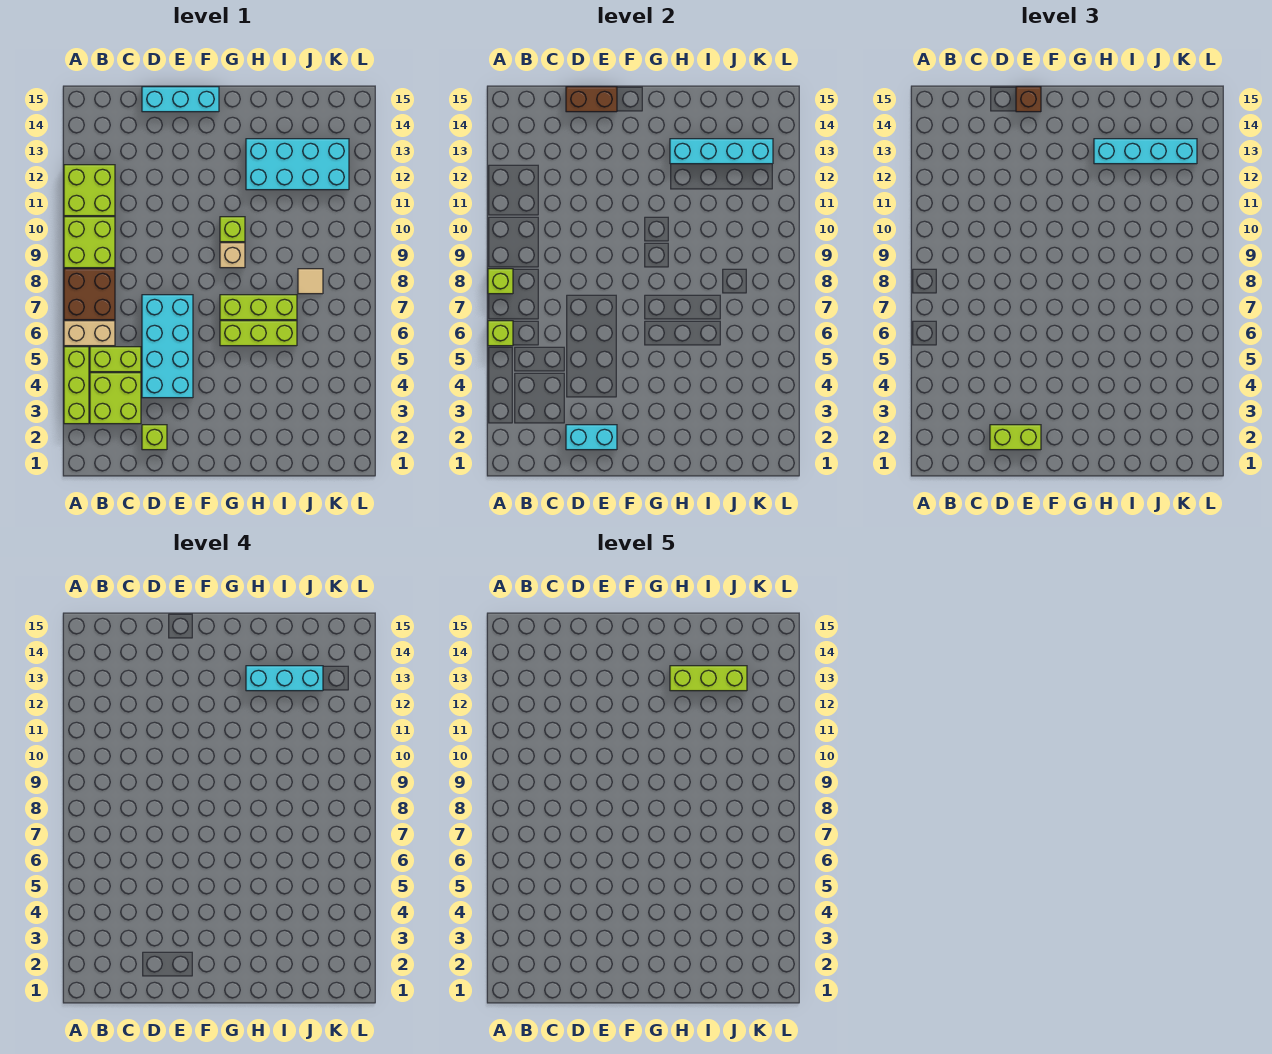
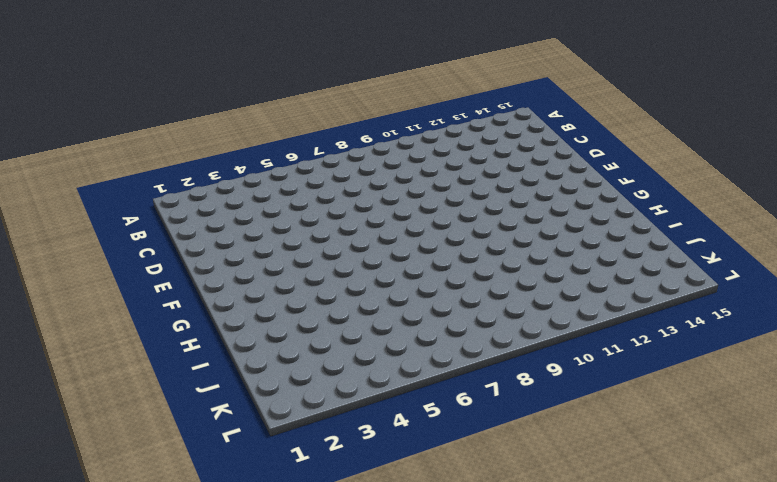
none -> lime 1x3 brick [64,347,89,424]
none -> tan 1x2 brick [64,321,115,346]
none -> brown 2x2 brick [64,269,115,320]

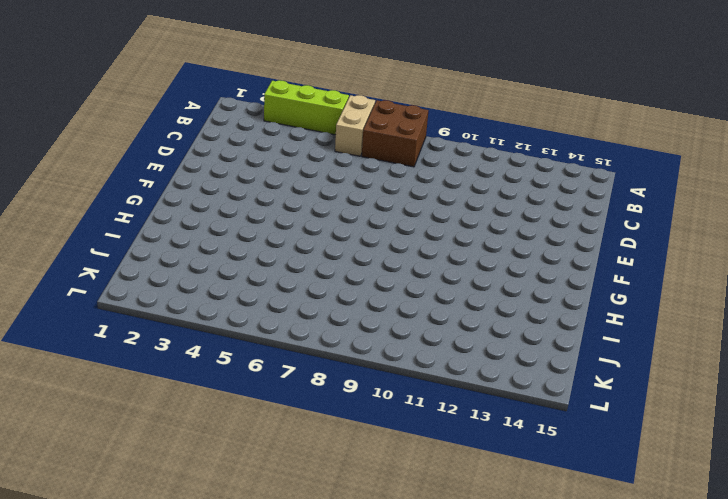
none -> lime 2x2 brick [64,217,115,268]
none -> lime 2x2 brick [64,165,115,216]
none -> lime 2x2 brick [90,373,141,424]

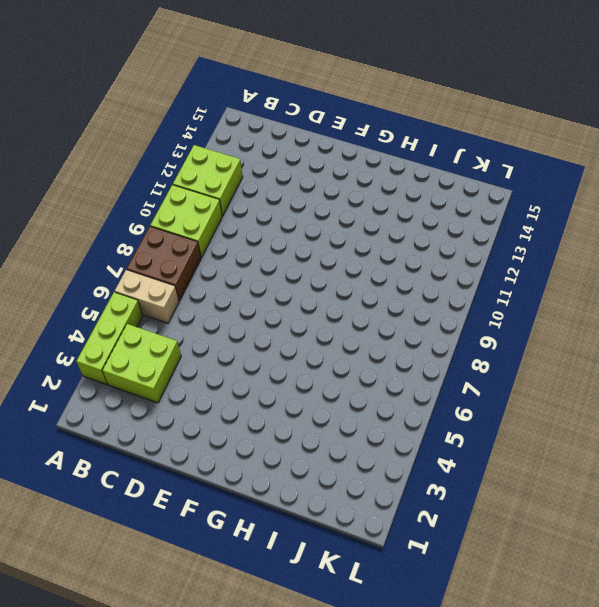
none -> lime 1x2 brick [90,347,141,372]
none -> lime 1x1 brick [142,425,167,450]
none -> cyan 2x4 brick [142,295,193,398]

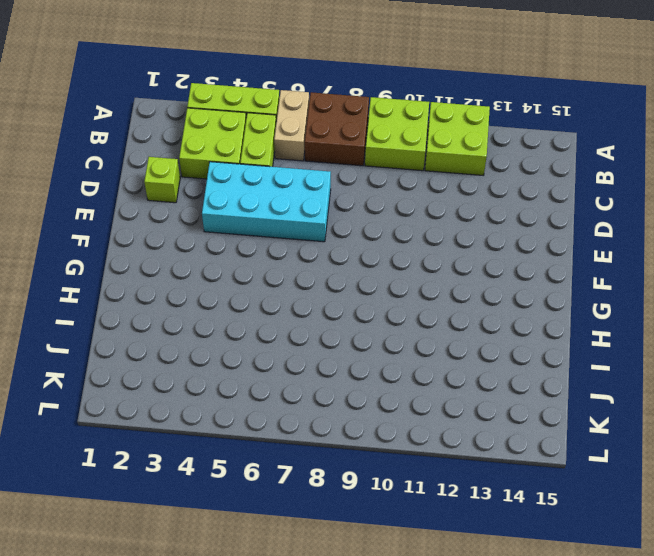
none -> cyan 1x3 brick [142,87,219,112]
none -> lime 1x3 brick [220,321,297,346]
none -> lime 1x3 brick [220,295,297,320]

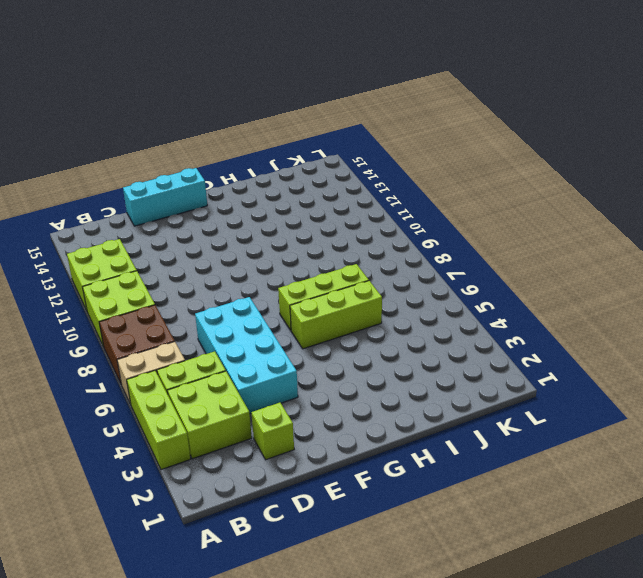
none -> tan 1x1 brick [220,243,245,268]
none -> lime 1x1 brick [220,217,245,242]
none -> cyan 2x4 brick [246,139,349,190]

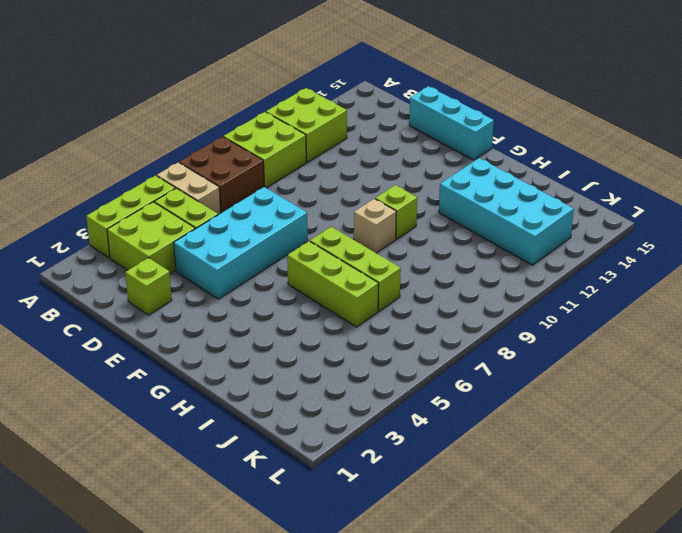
none -> tan 1x1 tile [298,269,323,294]
none -> lime 1x1 brick [488,321,513,346]
none -> lime 1x1 brick [488,269,513,294]

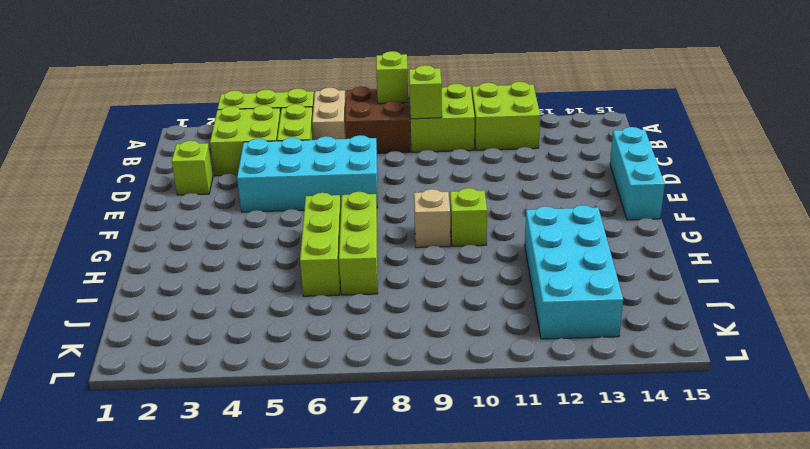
lime 1x1 brick [409,65,442,119] -> lime 1x1 brick moved to [488,321,513,346]
none -> tan 1x1 tile [298,269,323,294]
none -> cyan 1x2 brick [566,425,617,450]
none -> brown 1x2 brick [566,87,617,112]

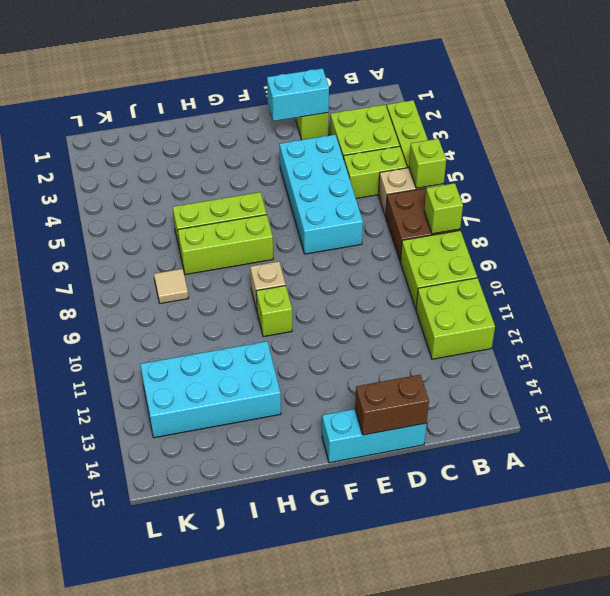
none -> cyan 1x4 brick [670,139,773,164]
none -> lime 1x2 brick [990,425,1041,450]
none -> brown 1x1 brick [1016,87,1041,112]

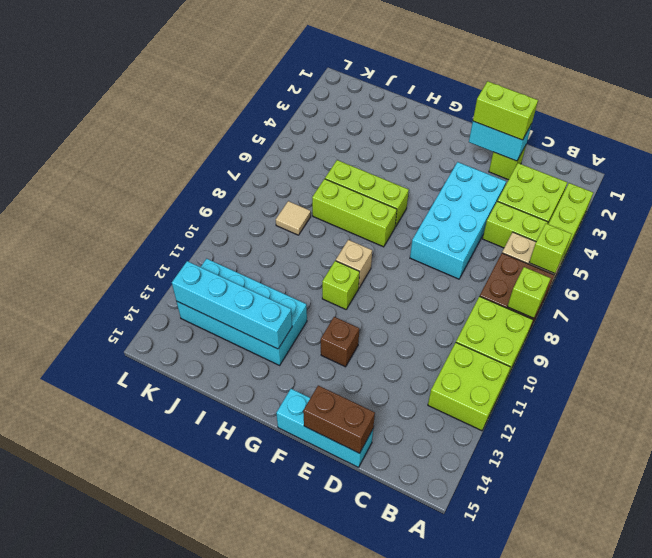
brown 1x1 brick [321,317,359,367] -> brown 1x1 brick moved to [1016,87,1041,112]
none -> cyan 1x4 brick [1094,139,1197,164]
none -> cyan 1x3 brick [246,666,323,691]
none -> lime 1x3 brick [670,666,747,691]

